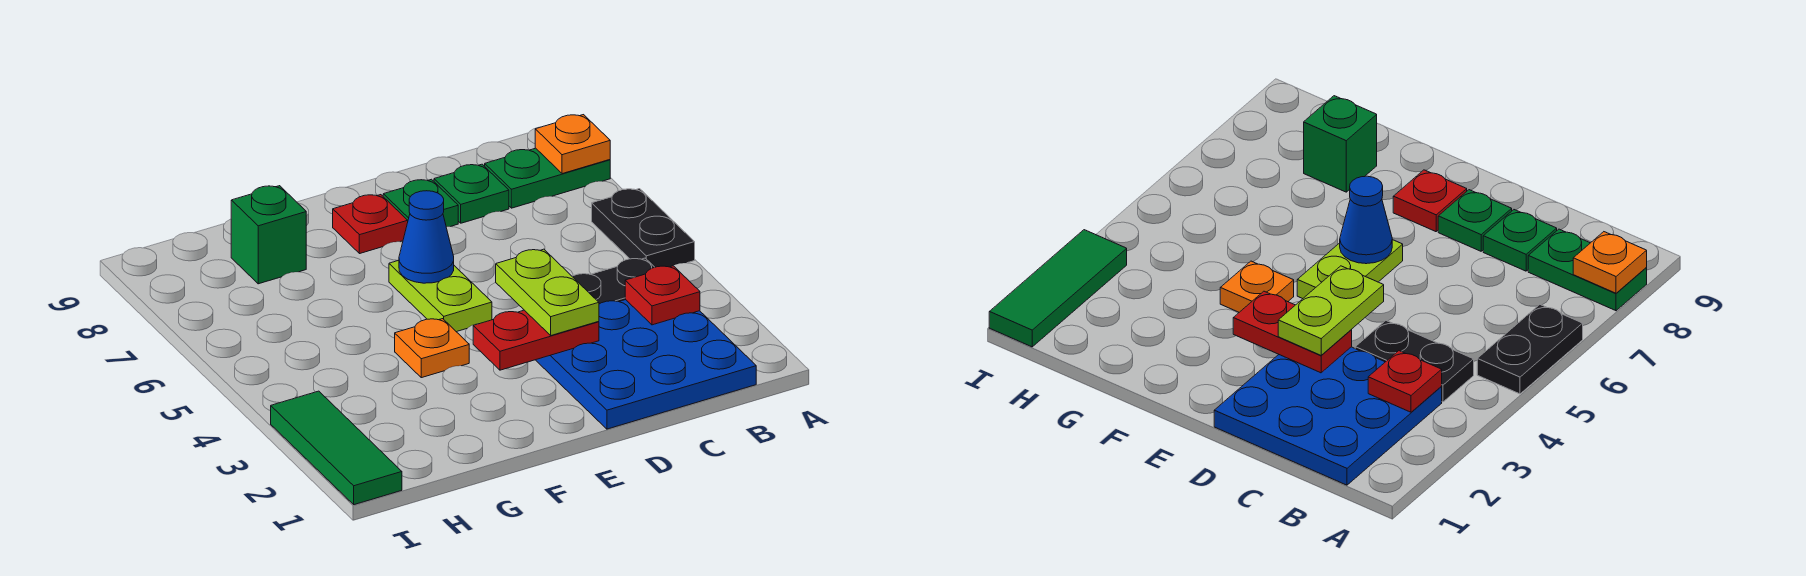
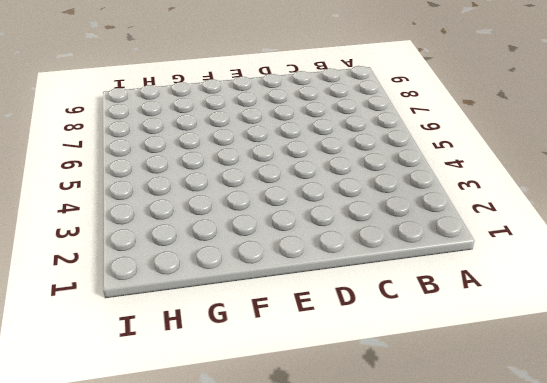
none -> black 1x2 plate [592,189,695,267]
none -> green 1x2 plate [485,148,610,208]
none -> blue 3x3 plate [536,300,756,429]

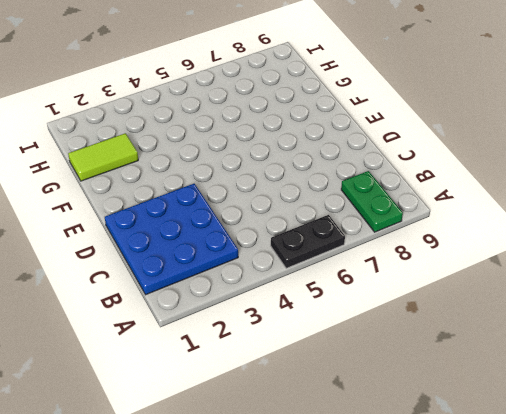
lime 1x2 tile [68,133,138,181] -> none
none -> black 1x2 plate [572,258,654,304]
none -> green 1x1 plate [434,164,509,223]
none -> green 1x1 plate [383,179,458,227]

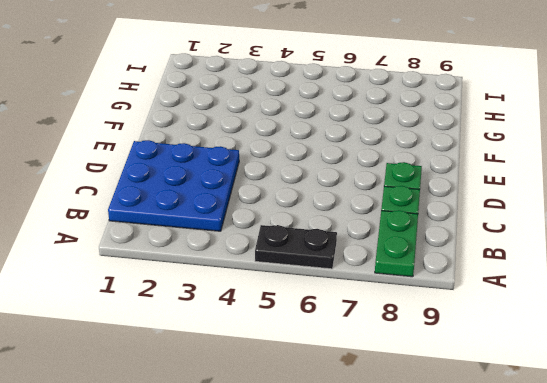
none -> black 1x2 plate [572,258,654,304]
none -> lime 1x2 plate [389,260,492,332]
none -> red 1x1 plate [333,195,408,254]

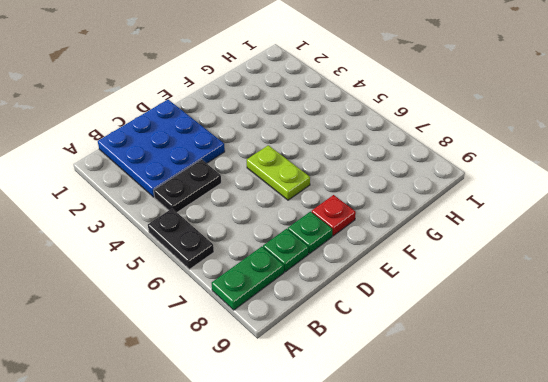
none -> orange 1x1 plate [395,319,469,378]
none -> green 1x1 brick [231,186,306,284]
none -> green 1x3 tile [271,391,402,505]

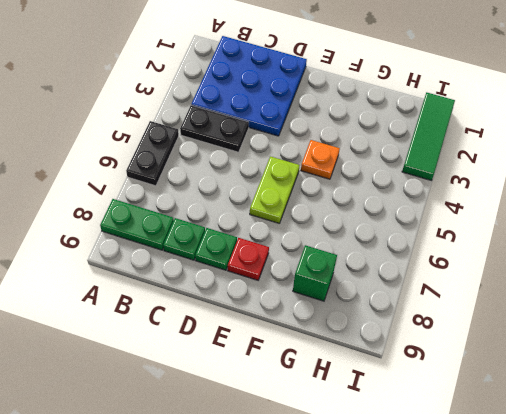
none -> orange 1x1 plate [535,115,610,174]
none -> red 1x1 plate [625,266,700,325]
none -> red 1x2 plate [473,310,599,370]

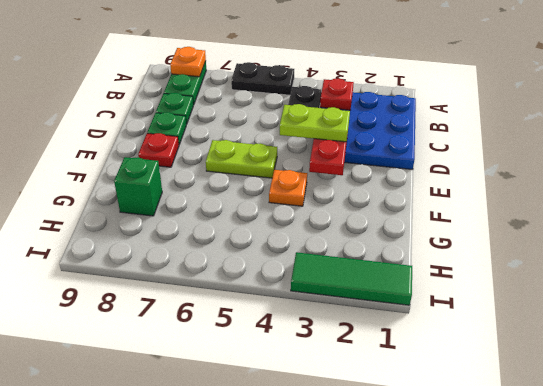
none -> blue 1x1 cone [399,191,454,283]

